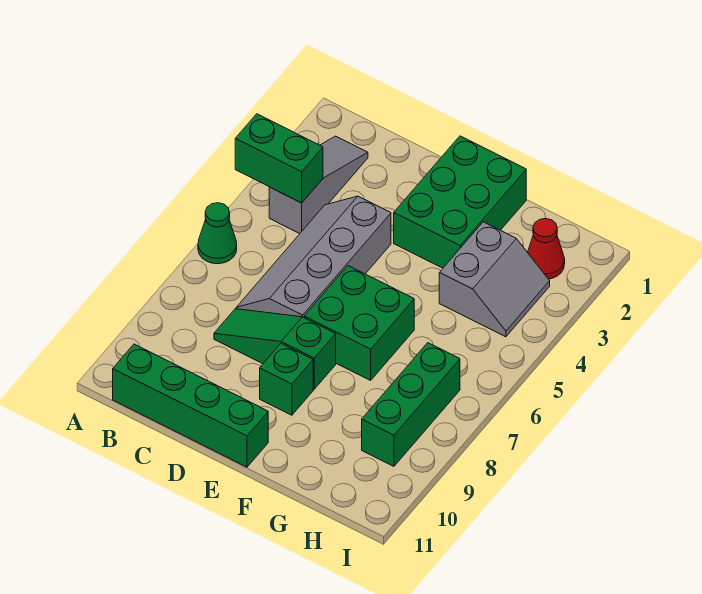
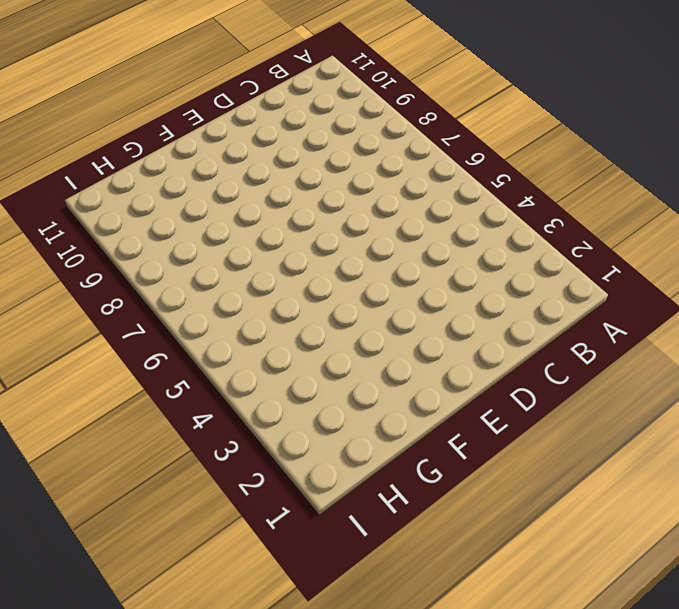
none -> green 1x1 cone [198,203,237,264]
none -> grey 1x3 slope [269,136,368,234]
none -> green 1x4 brick [113,344,268,467]

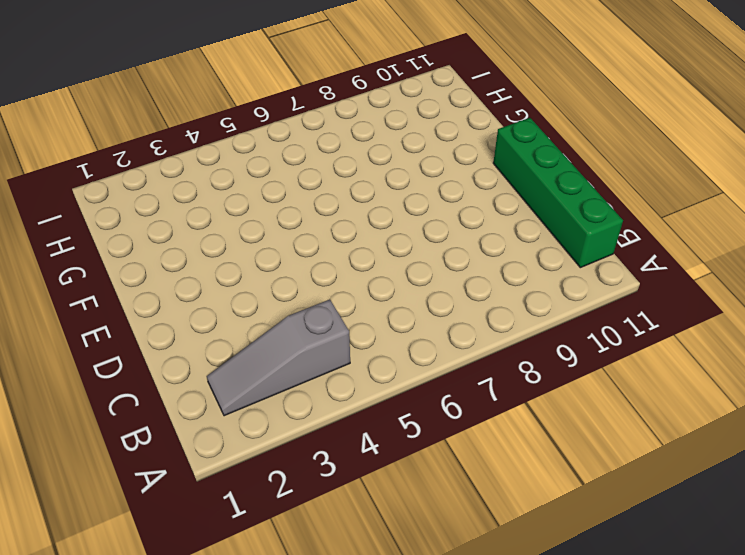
none -> green 1x1 cone [198,203,237,264]
none -> grey 2x4 slope [236,196,391,317]
none -> green 1x3 slope [214,309,336,389]

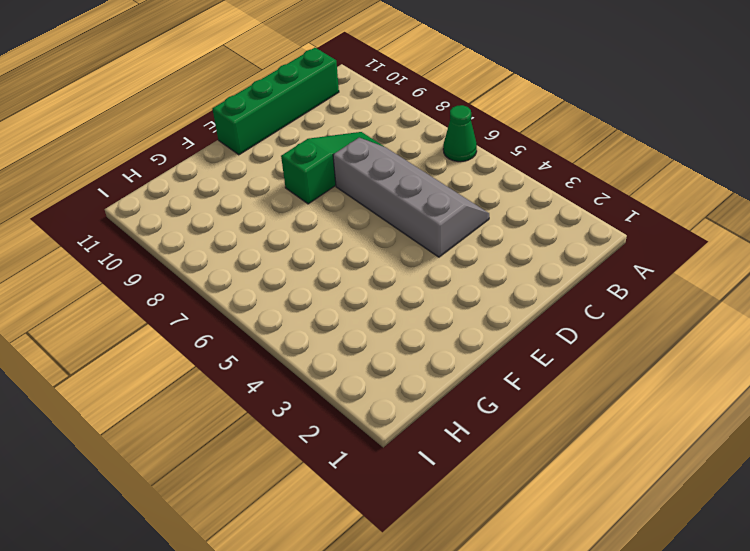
none -> grey 1x3 slope [269,136,368,234]
none -> green 2x3 brick [394,136,526,268]
none -> green 2x2 brick [304,266,414,380]

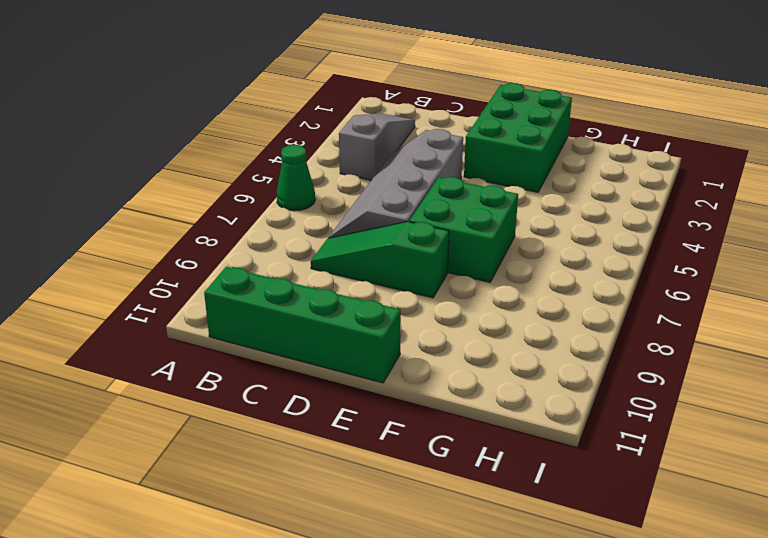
none -> green 1x1 brick [260,344,313,415]
none -> grey 2x2 slope [439,222,550,337]
none -> red 1x1 cone [527,218,565,279]

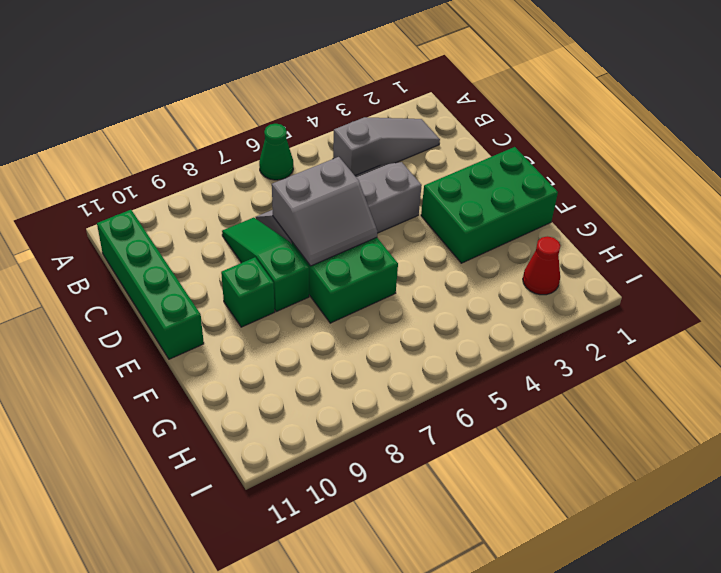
grey 2x2 slope [272,157,377,266] -> grey 2x2 slope moved to [439,222,550,337]
none -> green 1x3 brick [362,343,460,466]
none -> green 1x2 brick [235,114,323,203]

